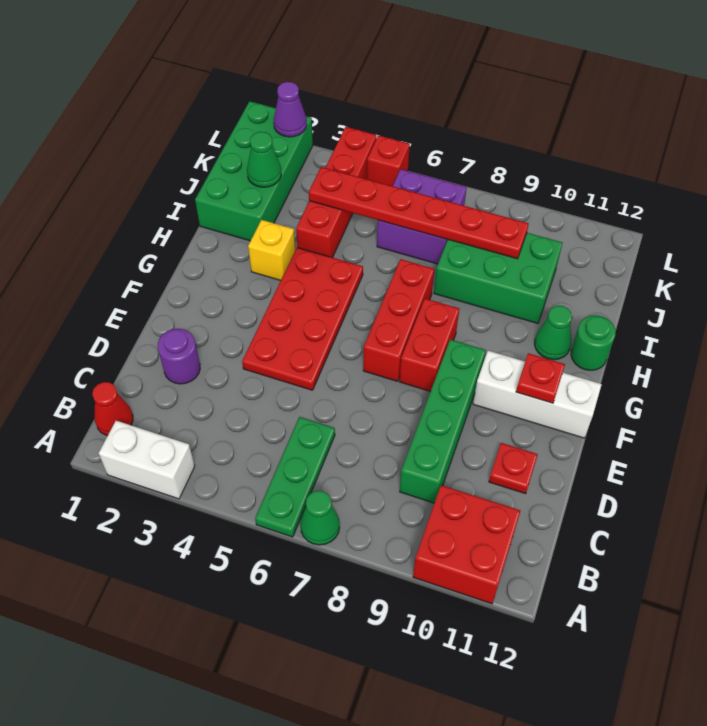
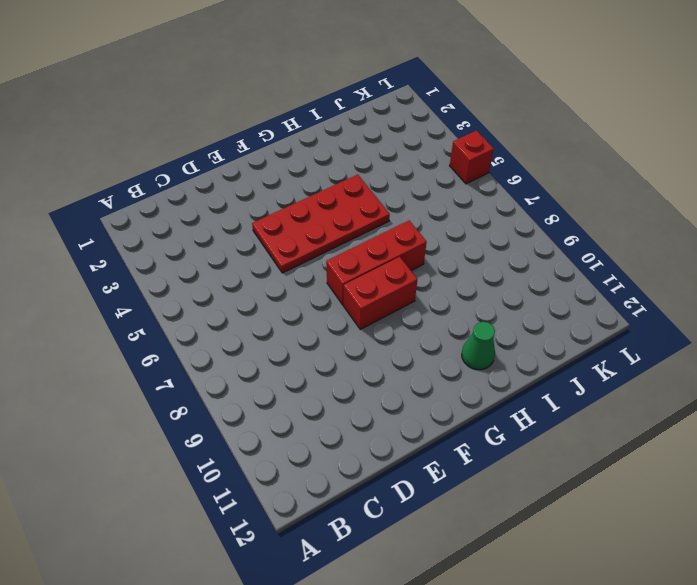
none -> white 1x2 brick [99,421,195,499]
none -> green 1x3 plate [255,417,335,537]
none -> green 1x1 cone [300,491,340,545]

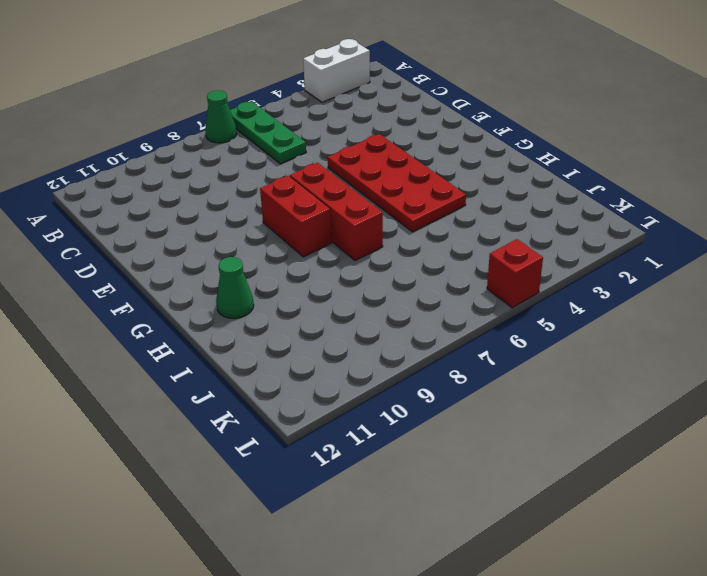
none -> red 2x2 brick [413,485,520,604]
none -> red 1x1 cone [92,382,133,436]
none -> green 1x4 brick [400,340,486,503]

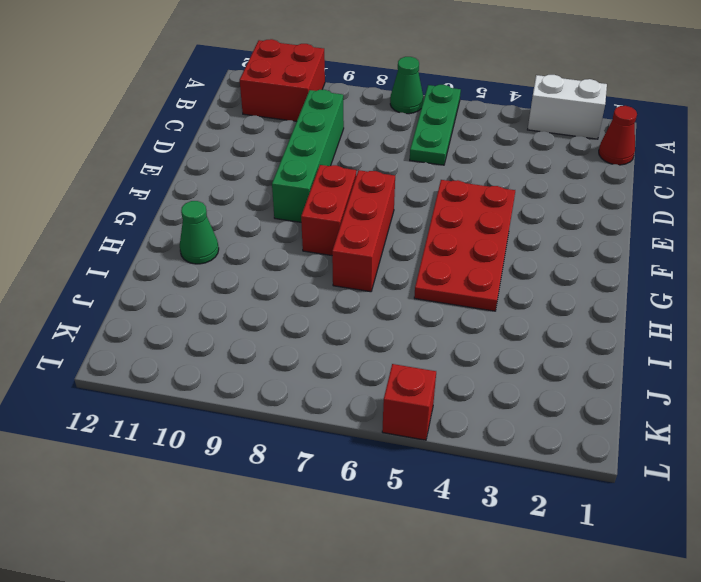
none -> purple 1x1 round brick [158,329,200,384]
none -> red 1x1 plate [489,443,538,494]
none -> white 1x3 brick [473,351,602,438]

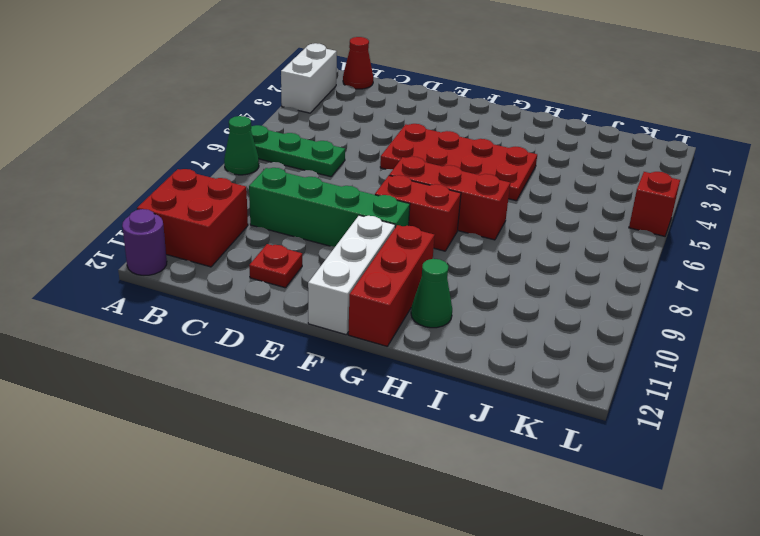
purple 1x1 round brick [122,209,167,275] -> purple 1x1 round brick moved to [158,329,200,384]
red 1x3 brick [348,225,435,346] -> none
none -> yellow 1x1 brick [248,220,295,281]
none -> green 1x1 round brick [571,315,616,370]
none -> green 2x4 brick [195,101,313,241]

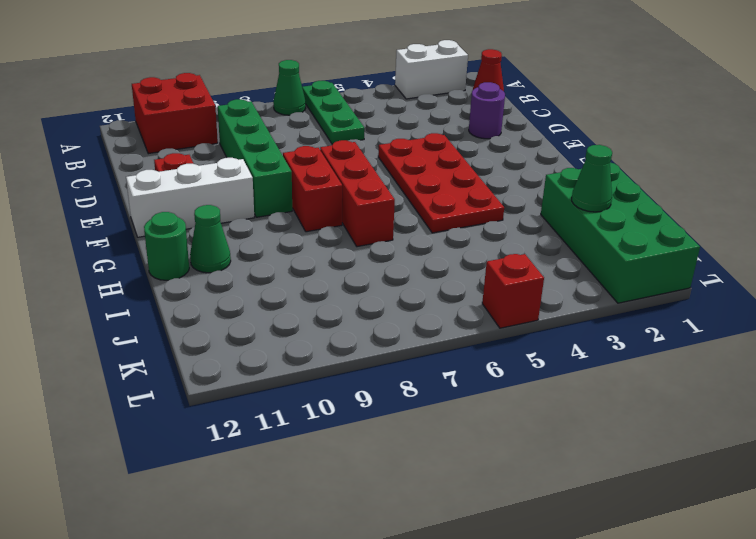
none -> yellow 1x1 brick [248,220,295,281]
none -> red 1x4 brick [296,127,377,258]
none -> green 2x3 brick [434,233,562,323]

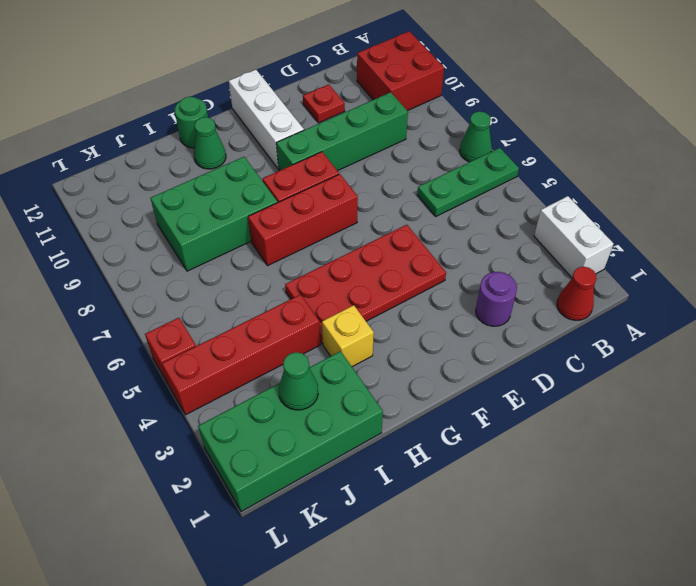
green 2x3 brick [151,157,277,271] -> green 2x3 brick turned to [434,233,562,323]
none -> purple 2x2 brick [377,169,467,264]
none -> red 1x1 plate [516,353,565,403]
none -> red 1x6 plate [309,167,529,259]

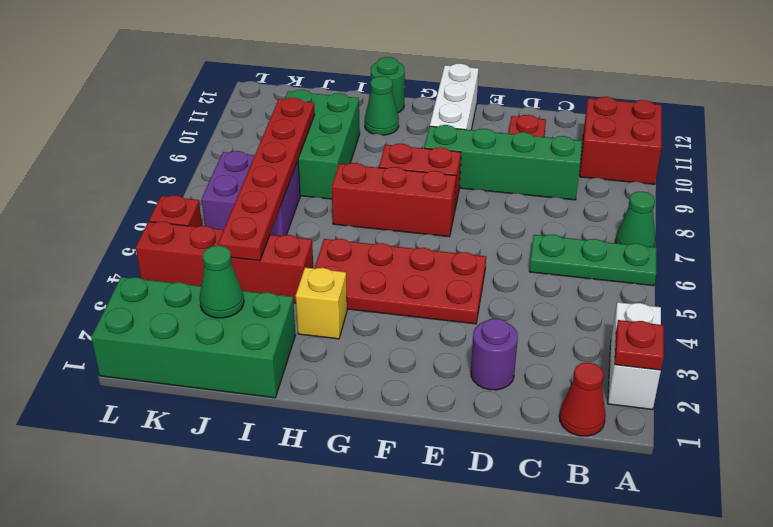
red 1x1 plate [615,320,664,370] -> red 1x1 plate moved to [516,353,565,403]
none -> purple 1x1 cone [274,82,307,137]

